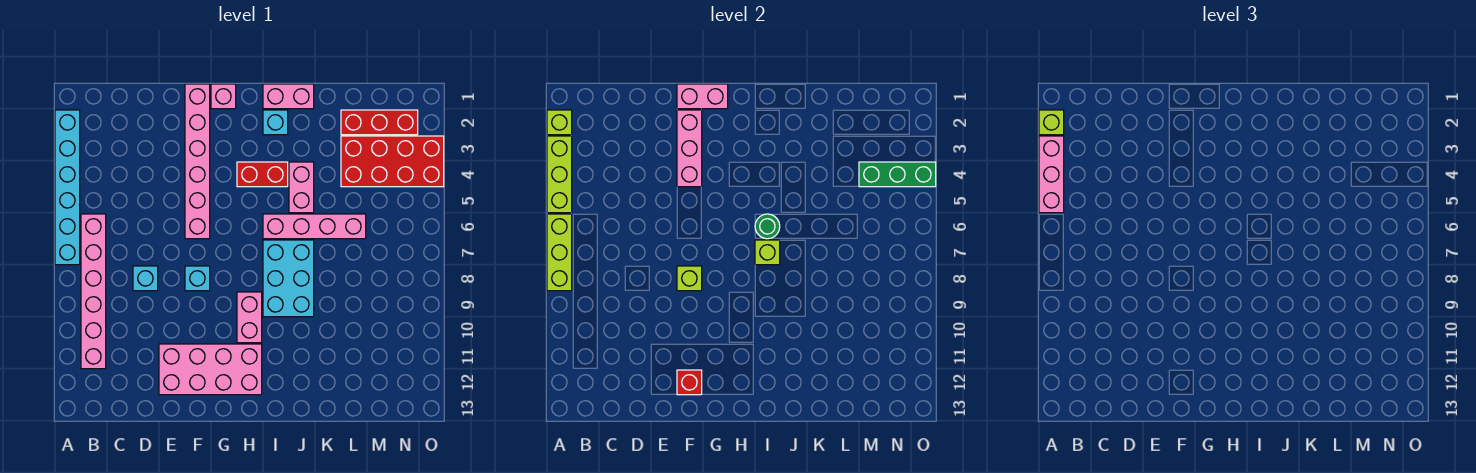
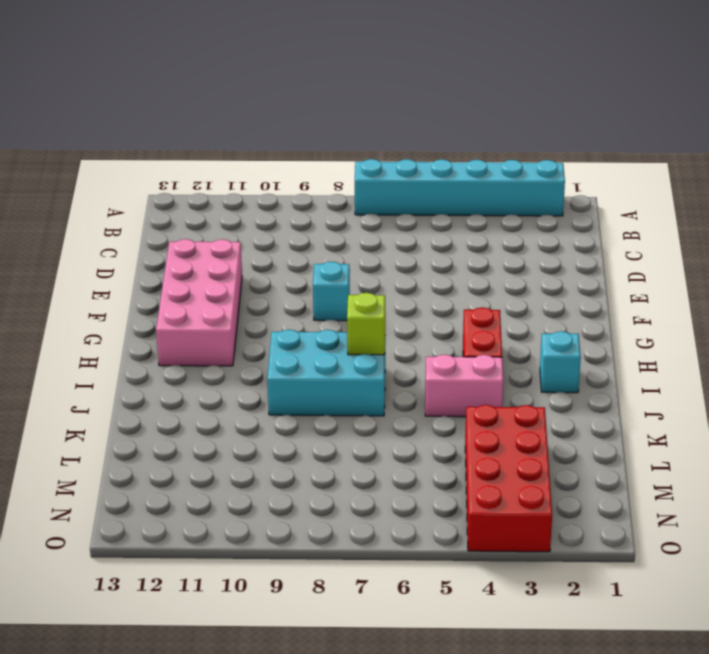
none -> pink 1x6 brick [81,214,106,369]
none -> cyan 1x1 brick [133,266,158,291]
none -> pink 1x6 brick [185,84,210,239]

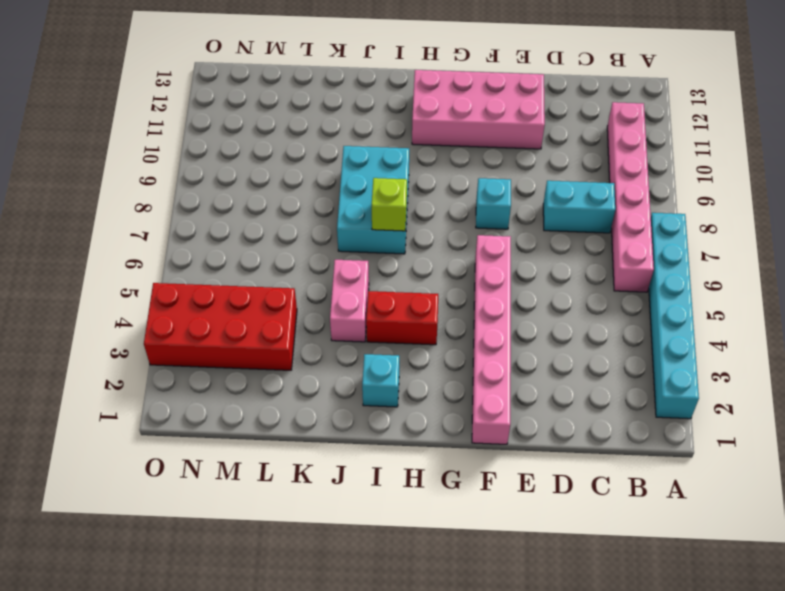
cyan 1x2 brick [543,181,615,233] -> cyan 1x1 brick [133,266,158,291]
none -> pink 1x1 brick [211,84,236,109]
none -> pink 1x2 brick [237,292,262,343]
none -> pink 1x2 brick [263,84,314,109]

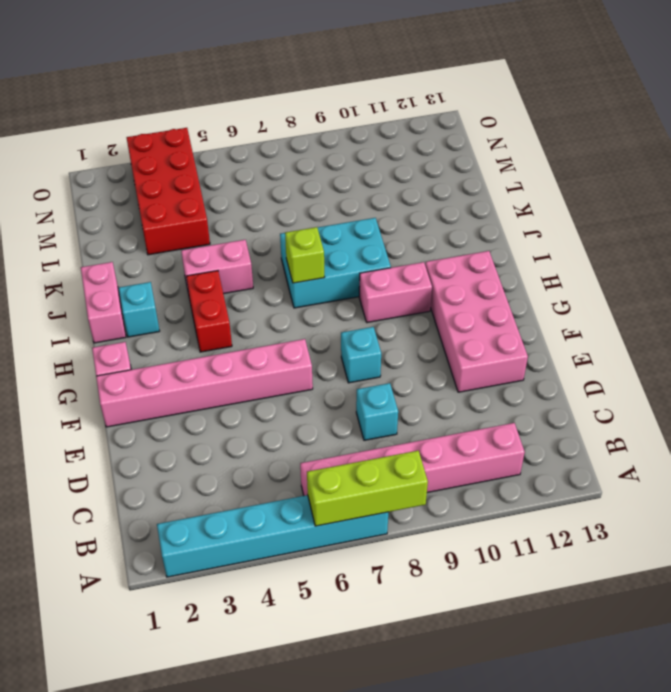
none -> pink 1x4 brick [263,214,366,239]
none -> red 1x3 brick [341,110,418,135]
none -> lime 1x1 brick [547,110,572,135]

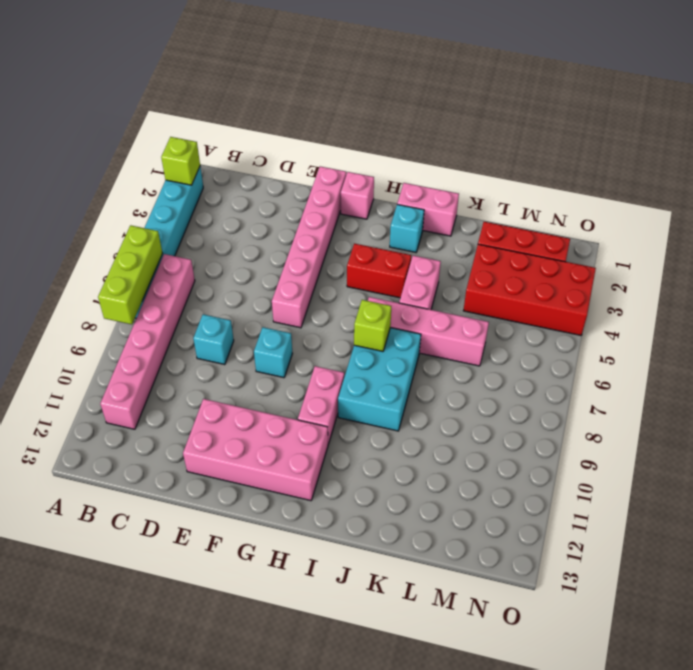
none -> lime 1x3 brick [547,136,572,213]
none -> pink 1x2 brick [677,84,728,109]
none -> pink 1x3 brick [677,110,702,187]

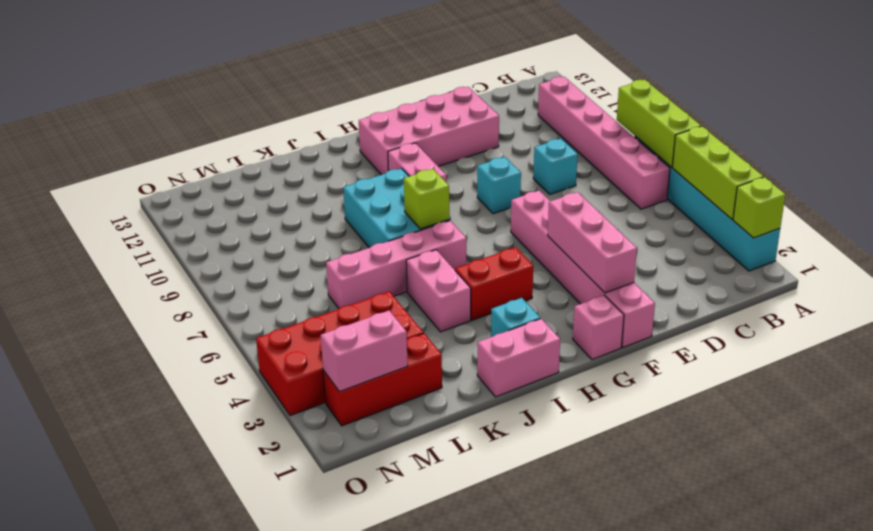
pink 1x2 brick [321,311,408,392] -> pink 1x2 brick moved to [677,84,728,109]
none -> lime 1x1 brick [677,266,702,291]
none -> red 1x1 brick [677,370,702,395]
none -> green 1x1 round brick [755,214,780,239]

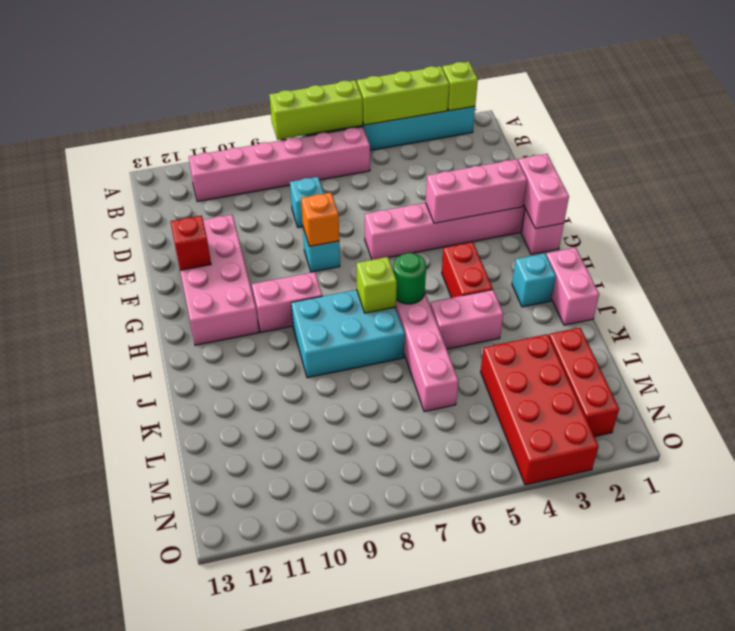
orange 1x1 brick [301,192,339,246] -> lime 1x1 brick [677,266,702,291]
none -> green 1x3 brick [859,162,936,187]
none -> lime 1x1 brick [1039,110,1064,135]
none -> pink 1x3 brick [1039,136,1064,213]

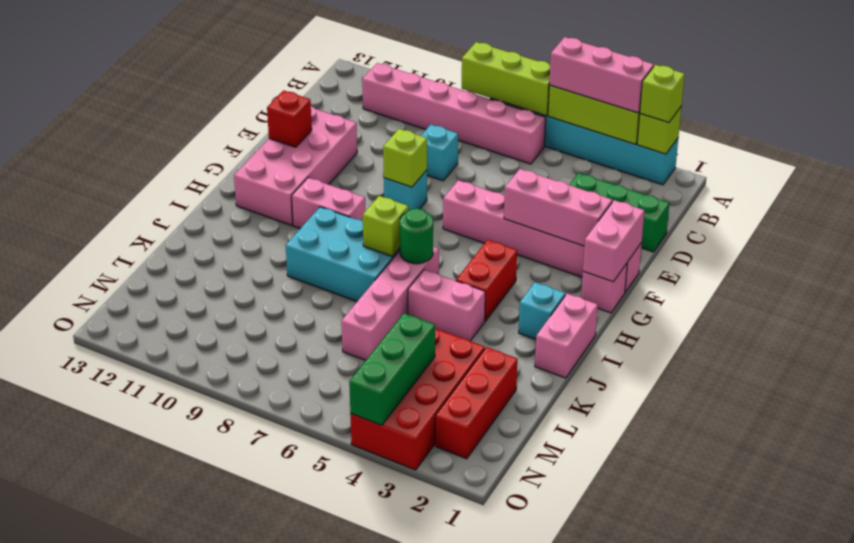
green 1x3 brick [569,173,669,252] -> none

